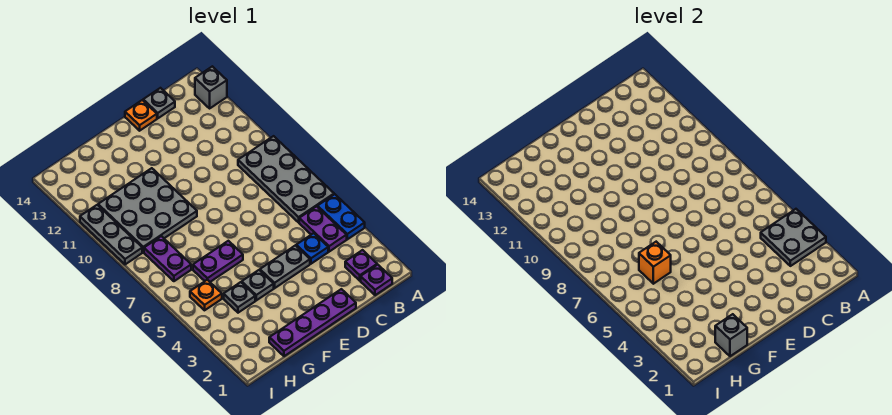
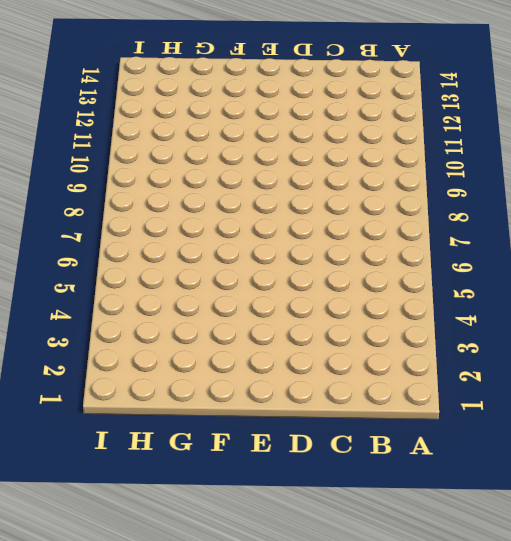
none -> blue 1x2 plate [317,194,365,239]
none -> grey 2x4 plate [238,136,334,222]
none -> grey 1x1 brick [195,66,227,108]

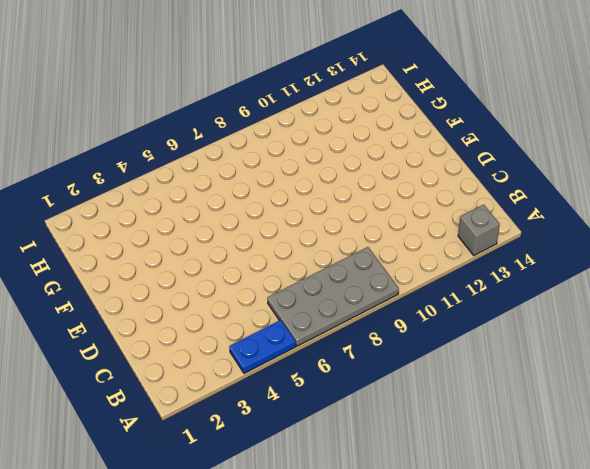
none -> purple 1x1 plate [361,265,392,295]
none -> purple 1x1 plate [345,250,377,281]
none -> purple 1x2 plate [299,206,347,252]

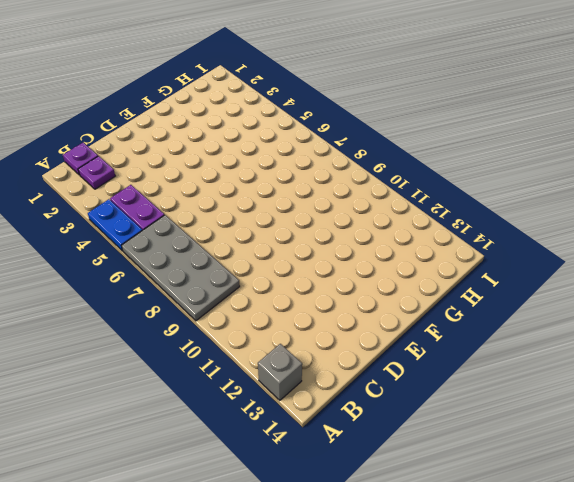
none -> blue 1x1 plate [296,233,328,264]
none -> grey 1x1 plate [143,88,175,118]
none -> purple 1x4 plate [269,289,356,356]

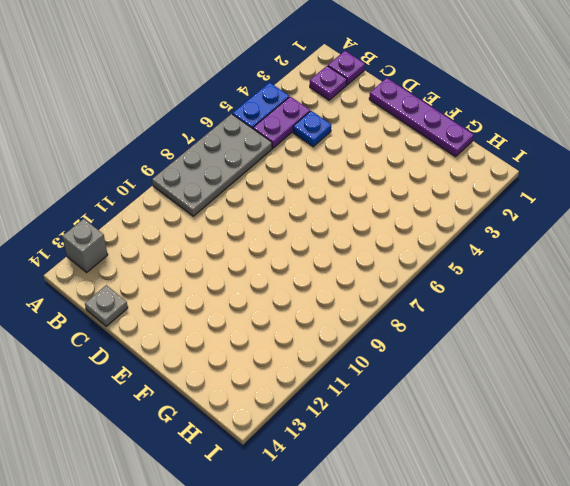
none -> grey 1x2 plate [260,245,310,288]
none -> orange 1x1 plate [125,100,157,131]
none -> grey 1x1 plate [242,270,274,300]

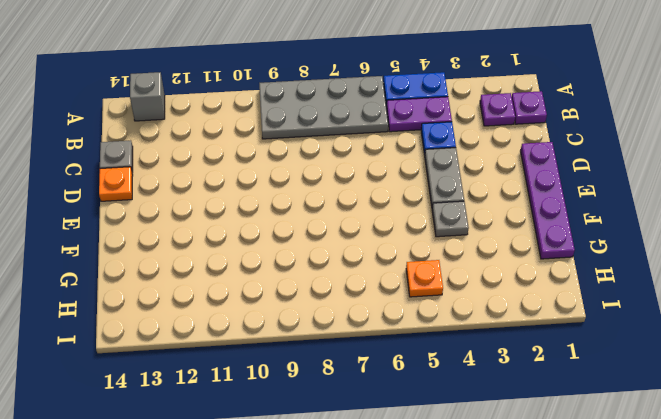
none -> purple 1x2 plate [193,241,243,282]
none -> grey 3x3 plate [98,168,197,252]
none -> grey 1x1 plate [224,282,255,313]

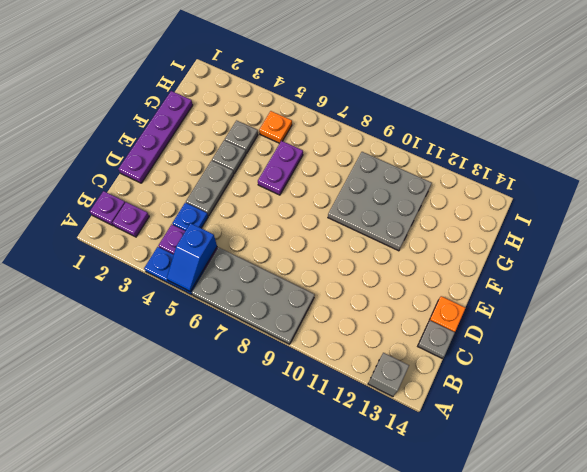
blue 1x2 slope [167,223,217,292] -> none
none -> purple 1x2 plate [144,236,191,281]
none -> grey 1x3 plate [80,205,142,264]
none -> grey 2x2 plate [761,209,826,266]

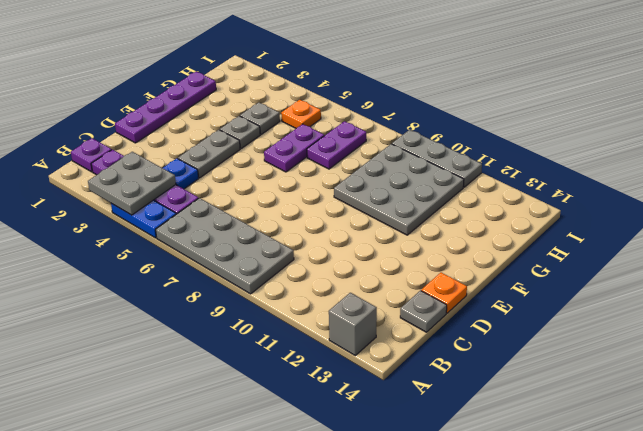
purple 1x2 plate [307,121,366,169] -> purple 1x2 plate turned to [144,236,191,281]
none -> grey 1x1 brick [715,314,747,356]
none -> orange 1x1 brick [639,242,671,284]

